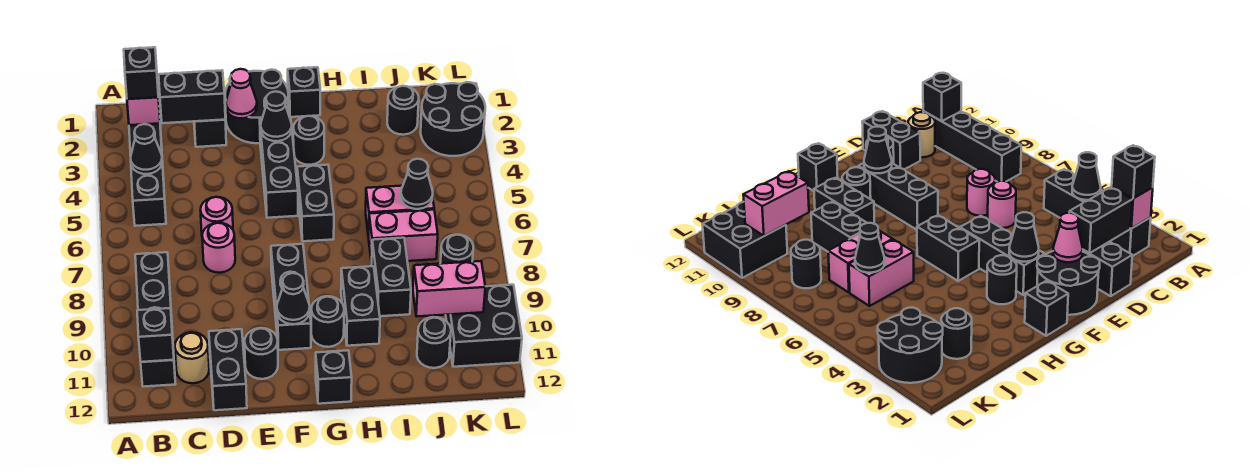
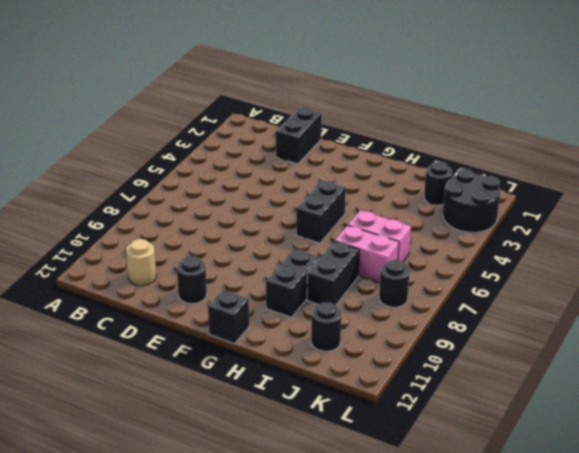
none -> black 1x4 brick [129,111,166,226]
none -> black 1x4 brick [135,252,175,387]
none -> pink 1x1 round brick [200,197,233,234]
none -> pink 1x1 round brick [202,223,235,273]

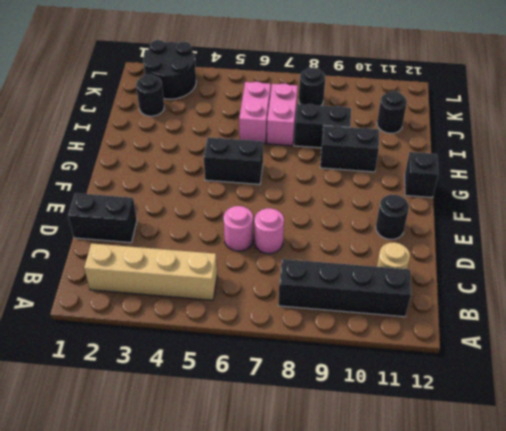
tan 1x4 brick [84,243,217,300] -> black 1x4 brick [129,111,166,226]
none -> black 1x2 brick [209,329,247,410]
none -> black 2x2 round brick [225,70,288,143]
none -> black 1x3 brick [260,117,298,218]
none -> black 1x3 brick [271,244,311,350]

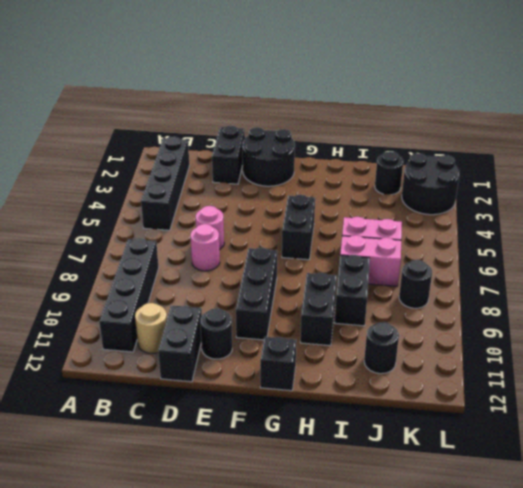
none -> black 1x3 brick [260,117,298,218]
none -> black 1x1 brick [288,67,320,117]
none -> black 1x1 round brick [293,116,324,165]
none -> black 1x1 round brick [311,296,344,347]

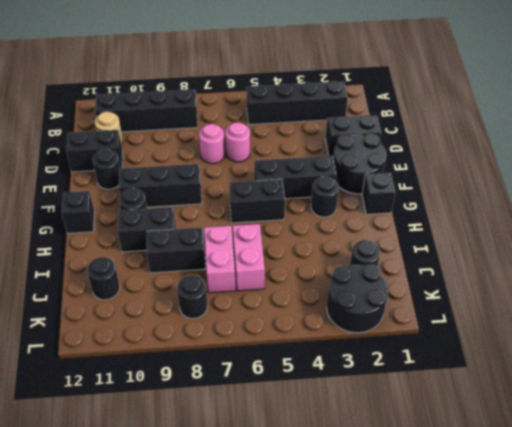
none -> black 2x2 brick [446,285,522,367]
none -> pink 1x1 brick [127,96,160,125]
none -> black 1x1 cone [131,124,162,174]
none -> black 1x1 brick [137,308,174,362]

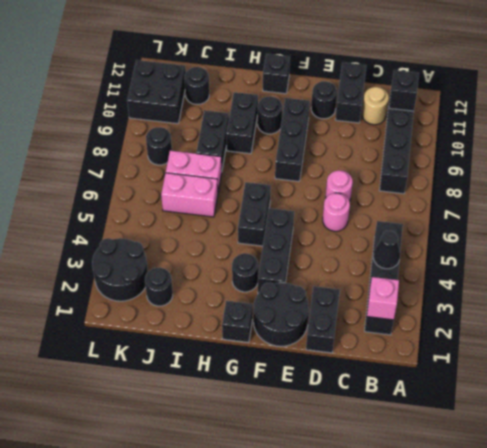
none -> black 1x2 brick [159,70,225,123]
none -> pink 1x1 cone [226,69,257,119]
none -> black 1x1 cone [261,91,292,141]
none -> black 1x1 cone [277,273,310,324]

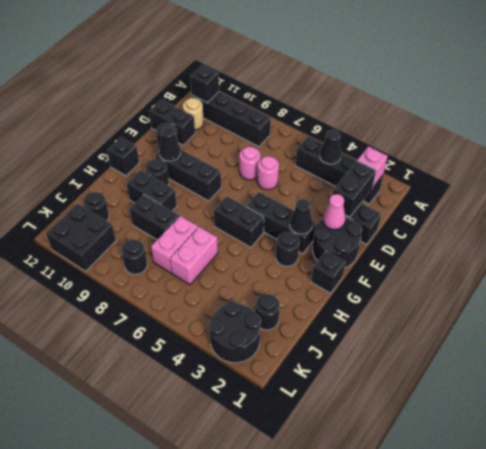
none -> black 1x1 cone [401,159,433,209]
none -> pink 1x2 brick [413,261,485,316]
none -> black 1x1 brick [124,47,158,99]

